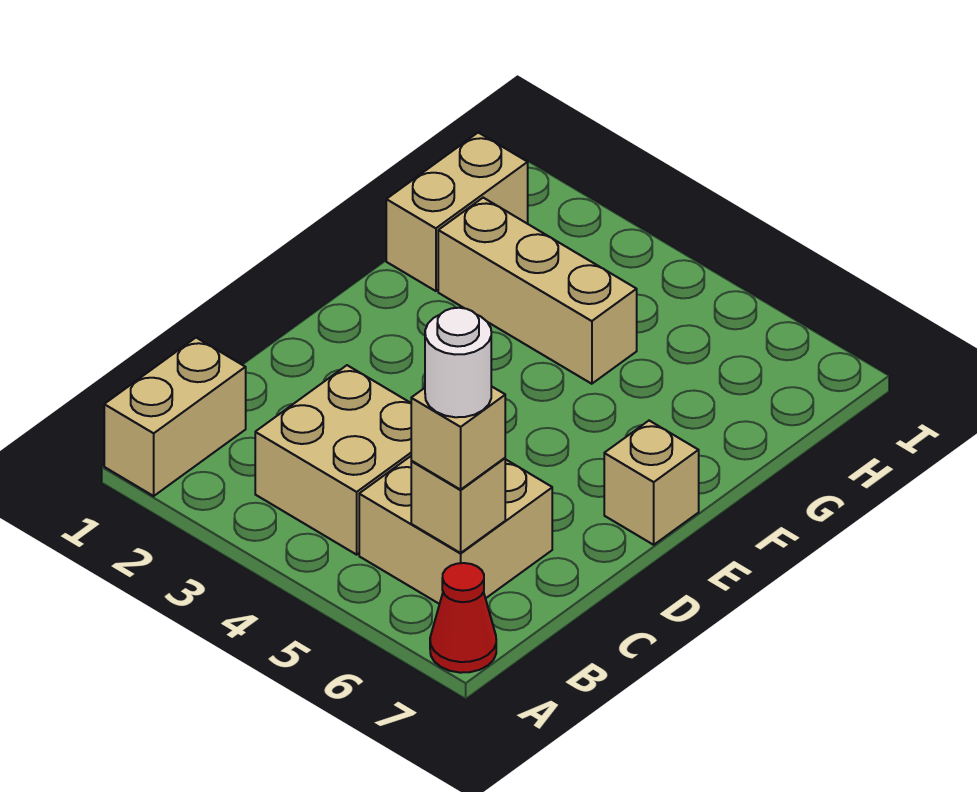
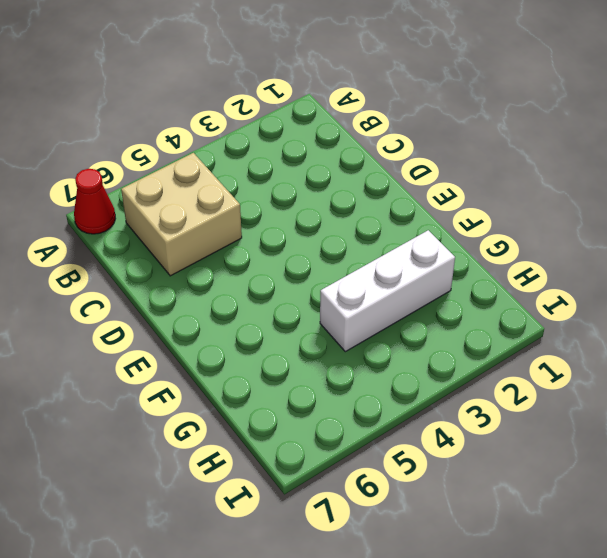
white 1x3 brick [320,230,455,352] -> tan 1x3 brick [438,198,637,384]
none -> tan 1x2 brick [104,338,246,496]
none -> tan 2x2 brick [255,365,411,555]

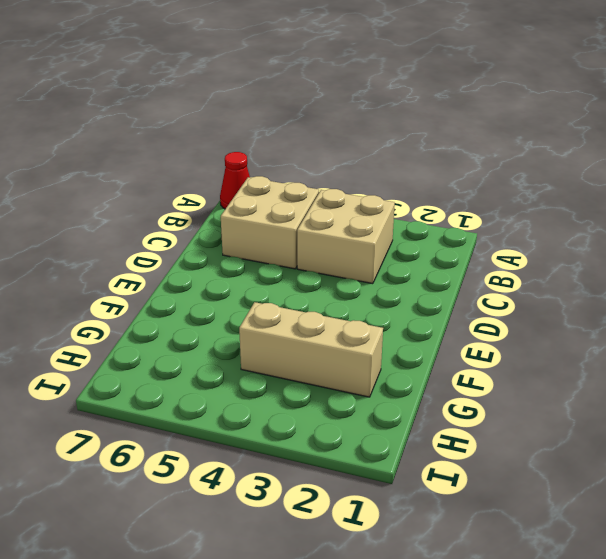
none -> tan 1x2 brick [104,338,246,496]
none -> tan 1x1 brick [604,421,699,545]

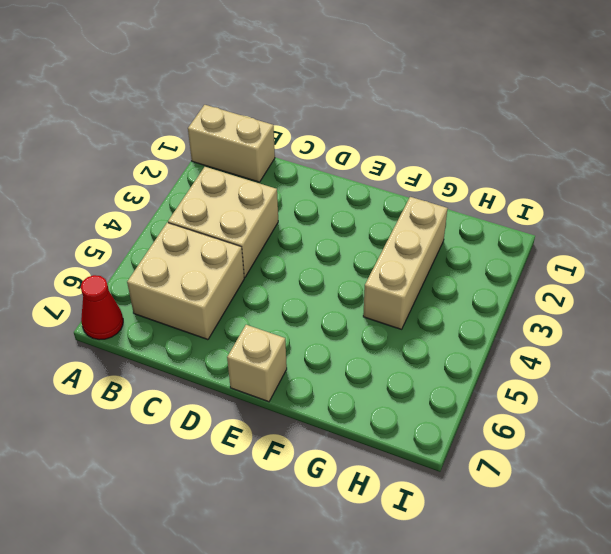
none -> tan 1x2 brick [386,133,528,291]
none -> tan 1x1 brick [411,458,505,553]

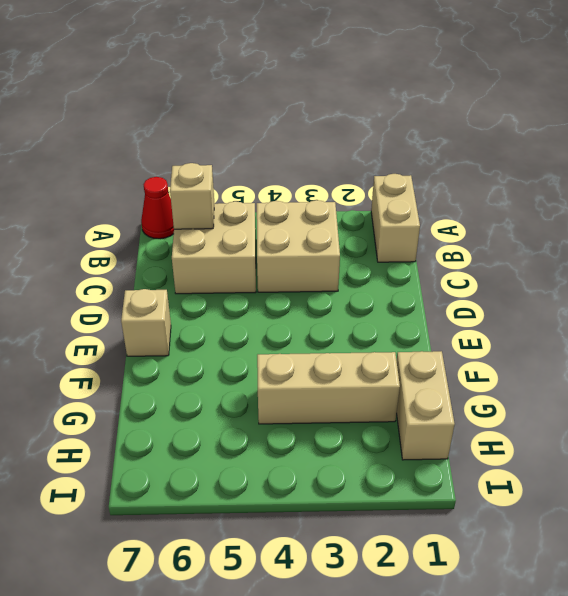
none -> tan 1x1 brick [411,386,505,490]
none -> white 1x1 round brick [425,308,491,417]

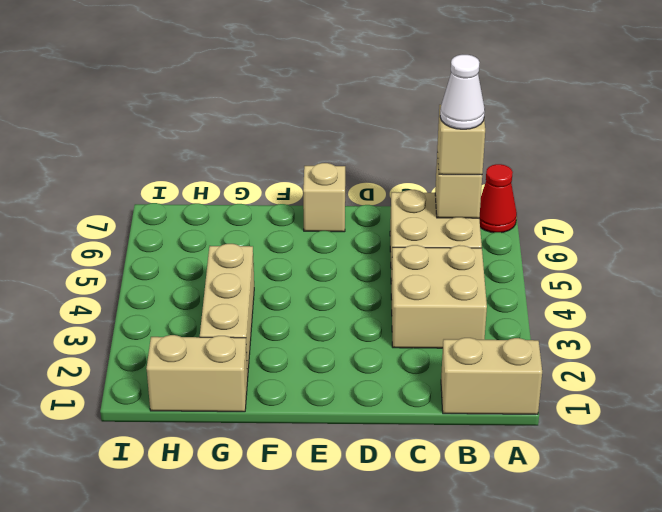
white 1x1 cone [440,55,485,129] -> white 1x1 round brick [425,308,491,417]

